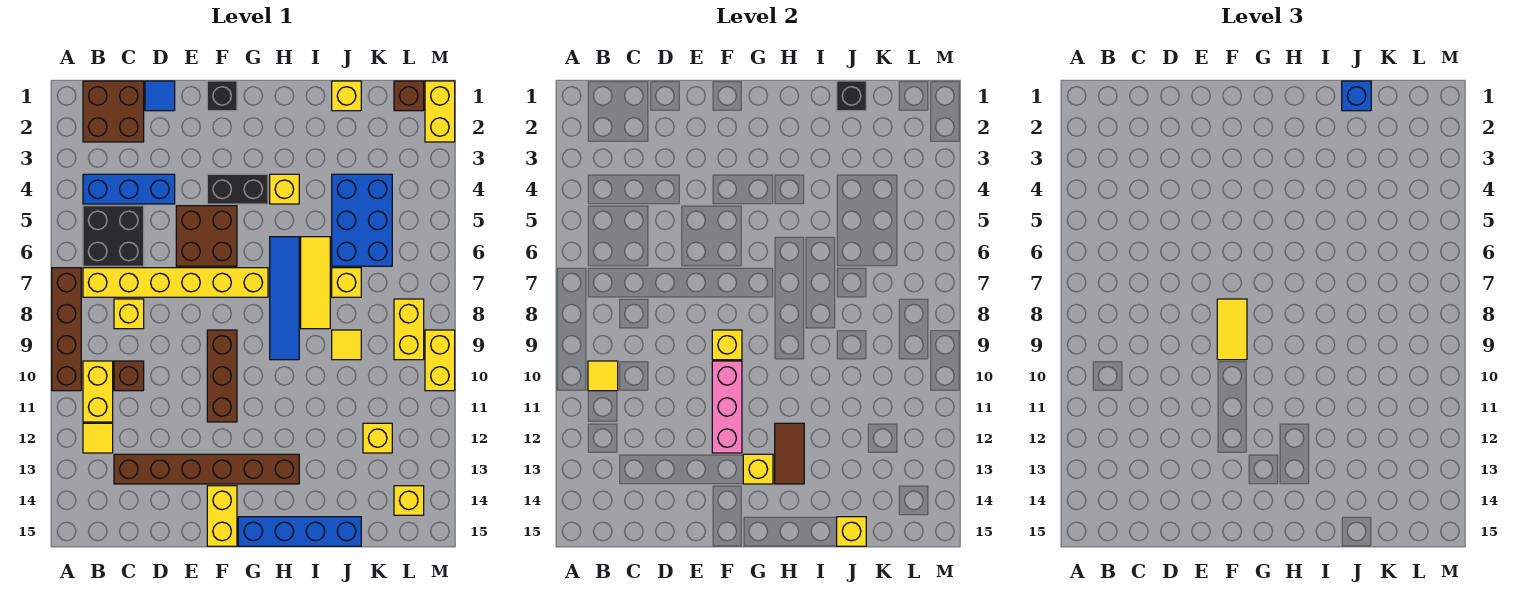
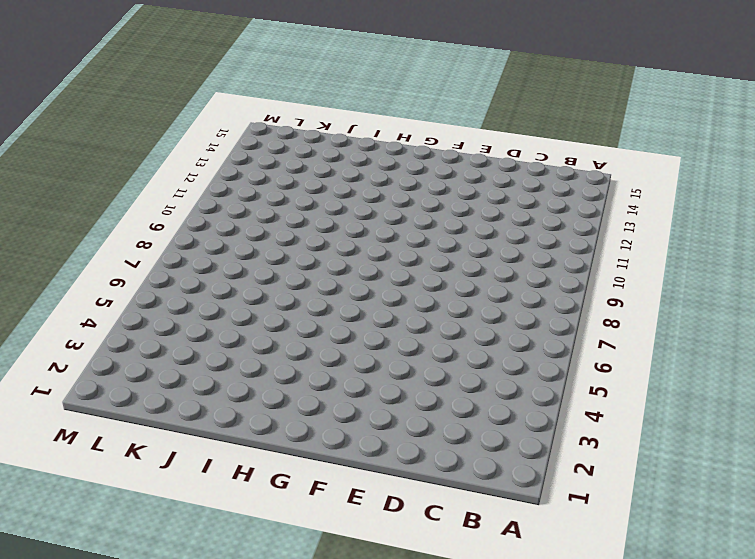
none -> brown 1x4 brick [52,268,81,391]
none -> brown 2x2 brick [83,81,144,142]
none -> blue 1x3 brick [83,174,175,204]
none -> black 2x2 brick [83,206,144,266]

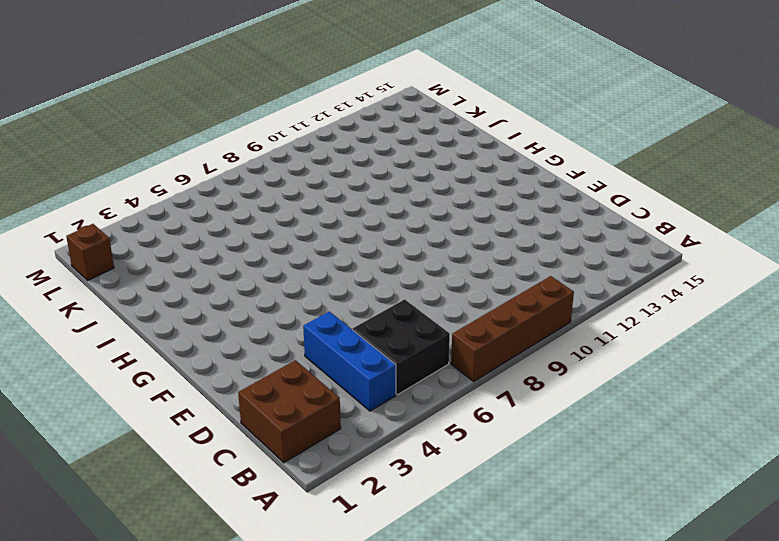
none -> yellow 1x6 brick [83,268,268,297]
none -> yellow 1x2 brick [83,361,113,422]
none -> yellow 1x1 tile [83,423,113,453]
none -> yellow 1x1 brick [114,299,144,329]

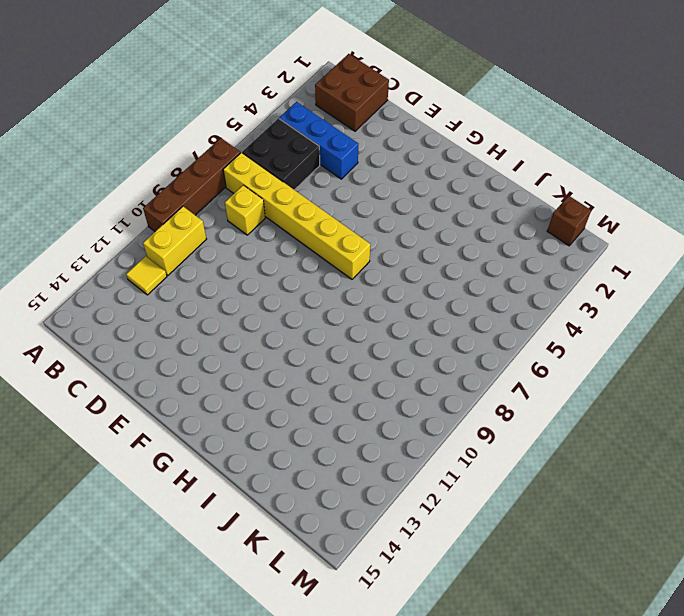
none -> brown 1x1 brick [114,361,144,391]
none -> brown 1x6 brick [114,454,299,484]
none -> blue 1x1 tile [145,81,175,111]
none -> brown 2x2 brick [176,206,237,266]

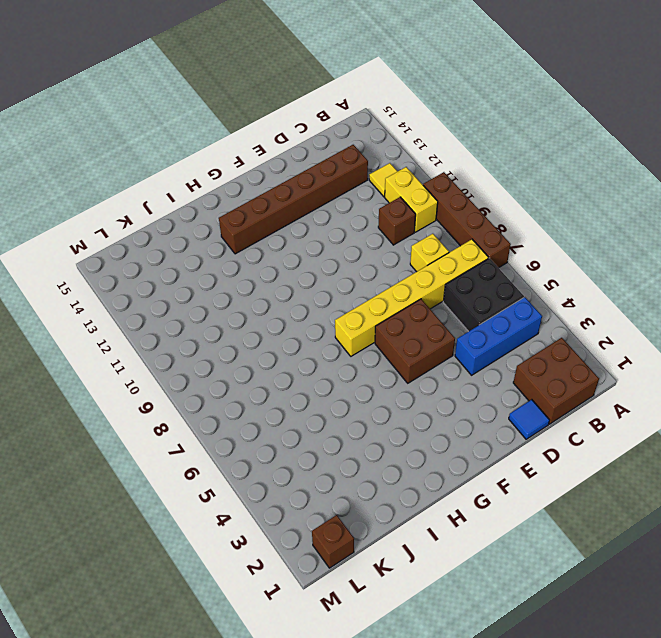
none -> black 1x1 brick [207,81,237,111]
none -> black 1x2 brick [207,174,268,204]
none -> brown 1x3 brick [207,330,237,422]
none -> yellow 1x2 brick [207,486,237,546]

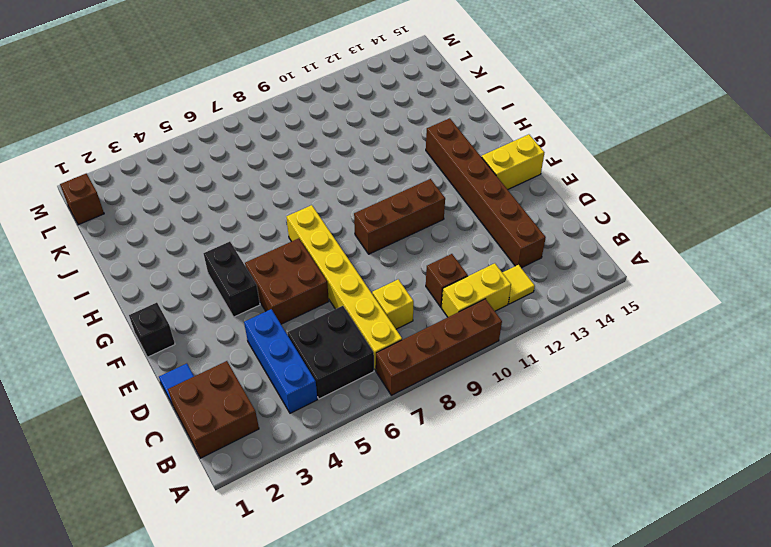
none -> blue 1x4 brick [238,517,361,546]
none -> yellow 1x1 brick [270,174,299,204]
none -> blue 1x4 tile [270,237,299,360]
none -> yellow 1x3 tile [301,237,330,329]

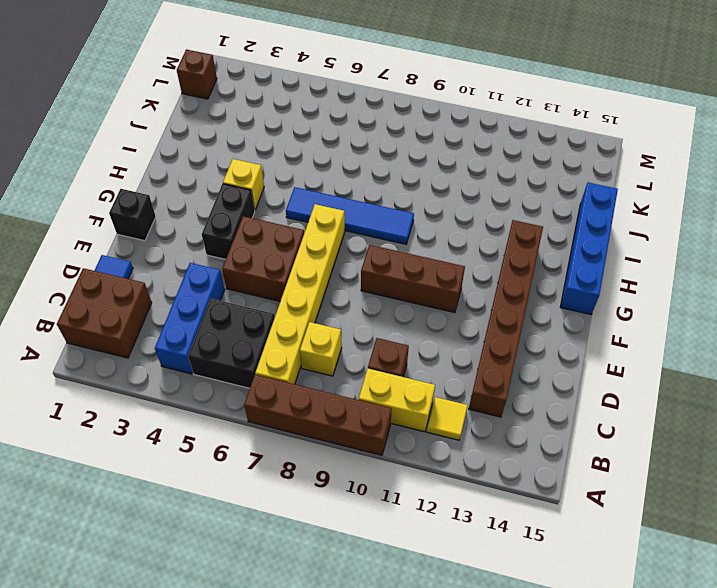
none -> yellow 1x2 brick [207,486,237,546]
none -> yellow 1x3 tile [301,237,330,329]
none -> yellow 1x1 brick [332,81,361,111]
none -> blue 2x3 brick [332,174,392,266]

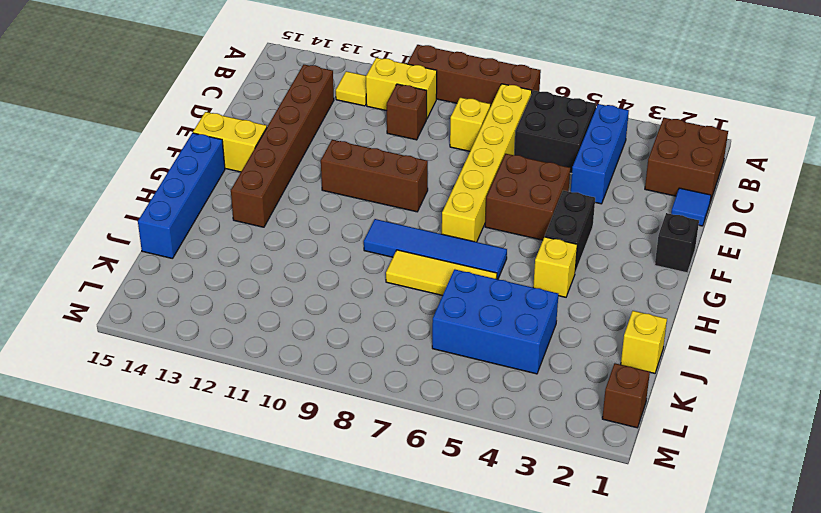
none -> yellow 1x1 brick [332,268,361,297]
none -> yellow 1x1 tile [332,330,361,360]
none -> yellow 1x1 brick [363,423,392,453]
none -> yellow 1x2 brick [394,299,424,360]

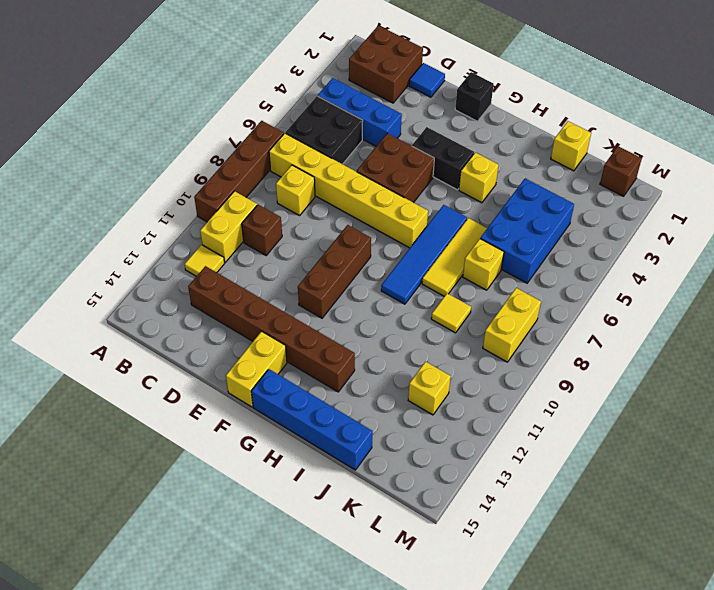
none -> yellow 1x1 brick [394,486,424,515]
none -> yellow 1x2 brick [425,81,455,142]
none -> yellow 1x2 brick [425,330,455,391]
none -> yellow 1x1 tile [588,361,618,391]

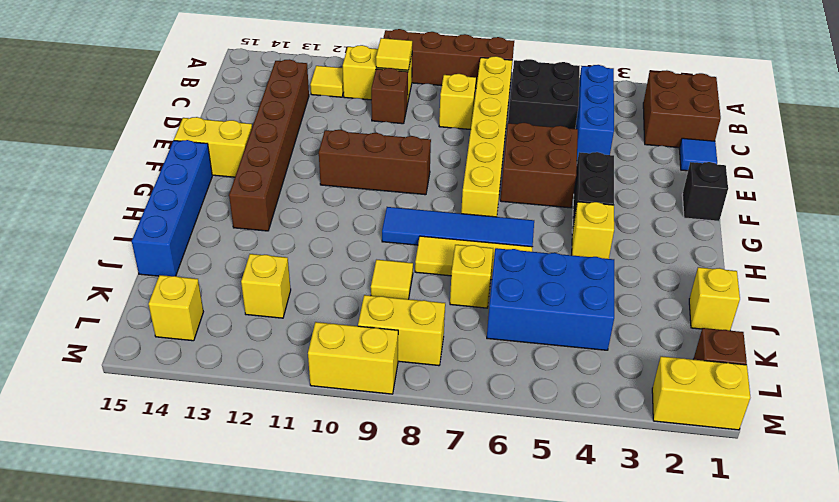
none -> yellow 1x1 brick [712,330,742,360]
none -> pink 1x3 brick [712,361,742,453]
none -> yellow 1x1 brick [743,454,773,484]
none -> brown 1x2 tile [775,423,804,484]

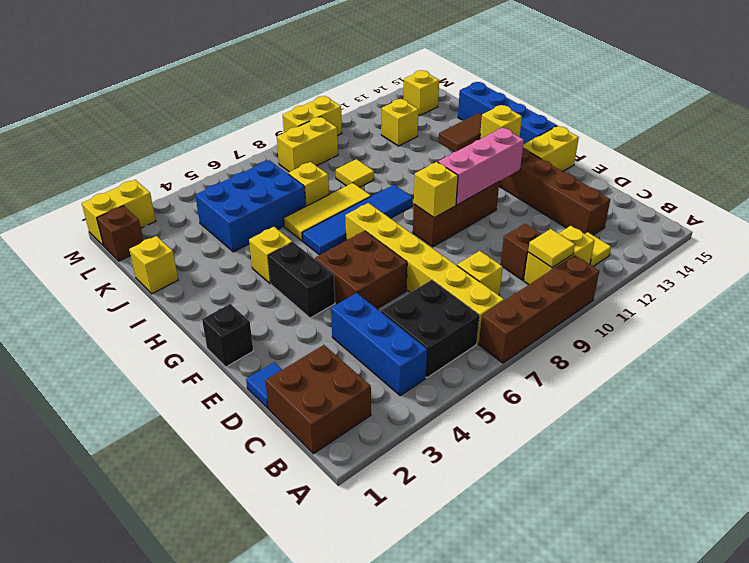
none -> black 1x1 brick [837,81,866,111]
none -> yellow 1x1 brick [837,517,866,546]
none -> yellow 1x2 tile [1217,299,1247,360]
none -> blue 1x1 brick [1342,81,1371,111]

